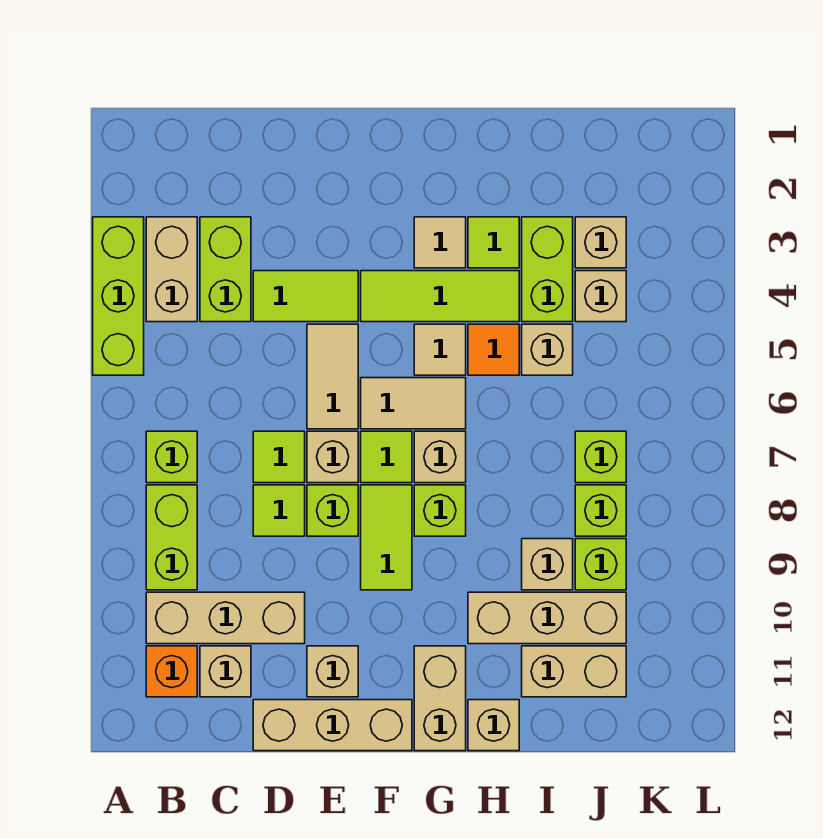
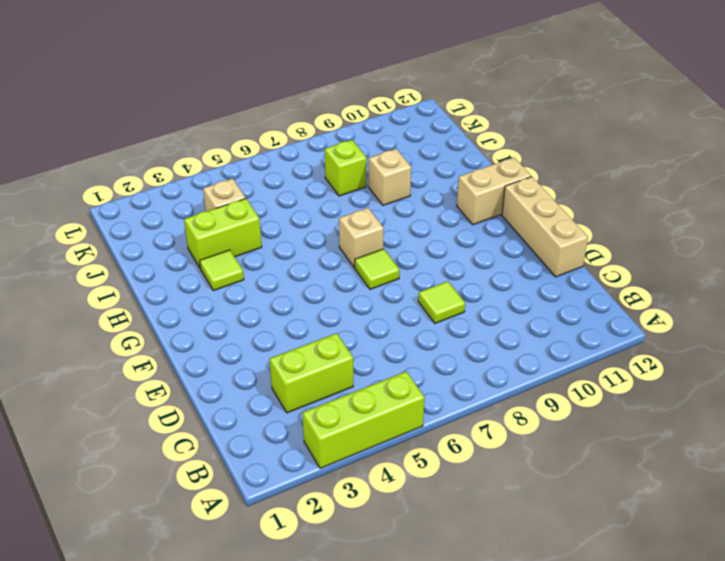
none -> tan 1x2 brick [146,217,197,322]
none -> lime 1x1 brick [146,431,197,483]
none -> lime 1x2 brick [146,485,197,590]
none -> tan 1x3 brick [146,592,305,644]

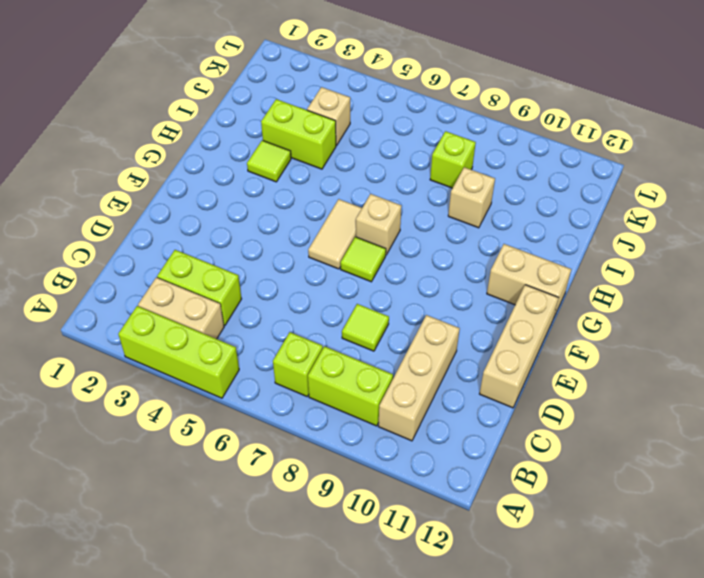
none -> orange 1x1 brick [146,646,197,697]
none -> tan 1x1 brick [200,646,251,697]
none -> lime 1x2 tile [253,271,358,322]
none -> lime 1x1 tile [253,431,305,483]

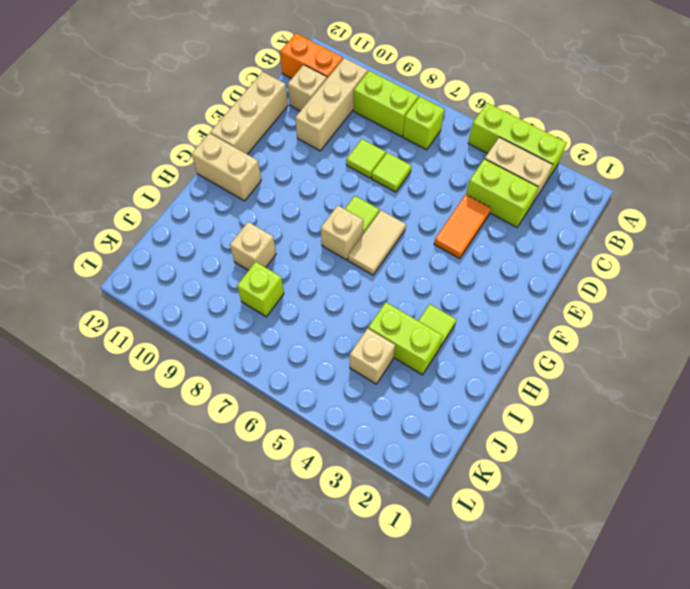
orange 1x2 brick [280,33,343,79] -> orange 1x1 brick [146,646,197,697]
orange 1x2 tile [434,195,491,259] -> lime 1x2 tile [253,271,358,322]
none -> tan 1x2 tile [307,324,358,429]
none -> tan 1x1 brick [307,431,358,483]
none -> lime 1x1 brick [307,485,358,536]
none -> tan 1x1 brick [307,646,358,697]

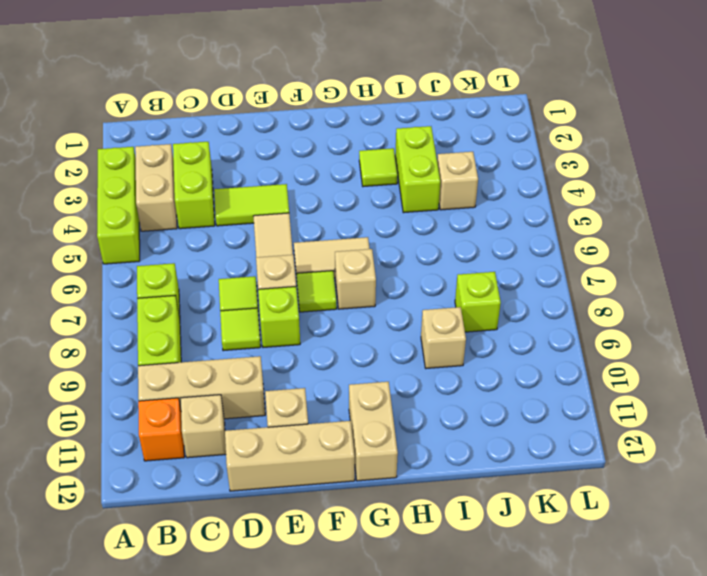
none -> lime 1x3 tile [361,271,519,322]
none -> lime 1x2 tile [361,485,412,590]
none -> tan 1x1 tile [414,217,466,268]
none -> tan 1x1 tile [414,324,466,375]

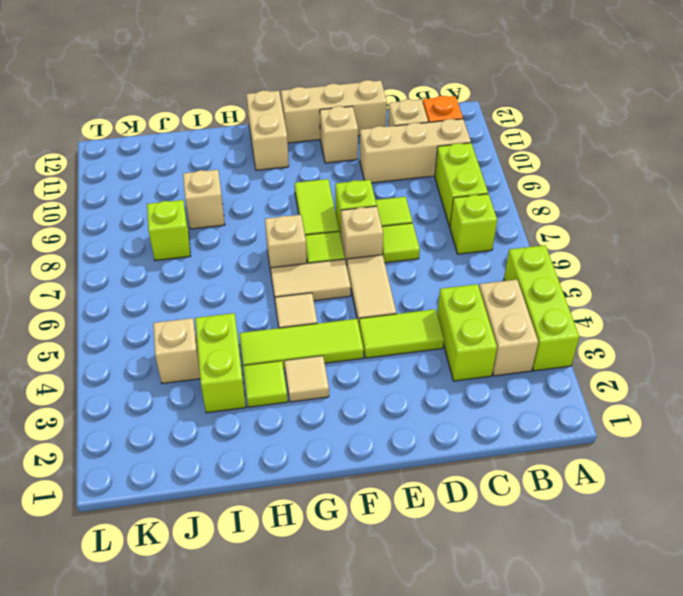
none -> lime 1x1 brick [414,485,466,536]
none -> orange 1x1 tile [468,324,519,375]
none -> tan 1x3 brick [468,592,626,644]
none -> tan 1x1 brick [468,700,519,751]

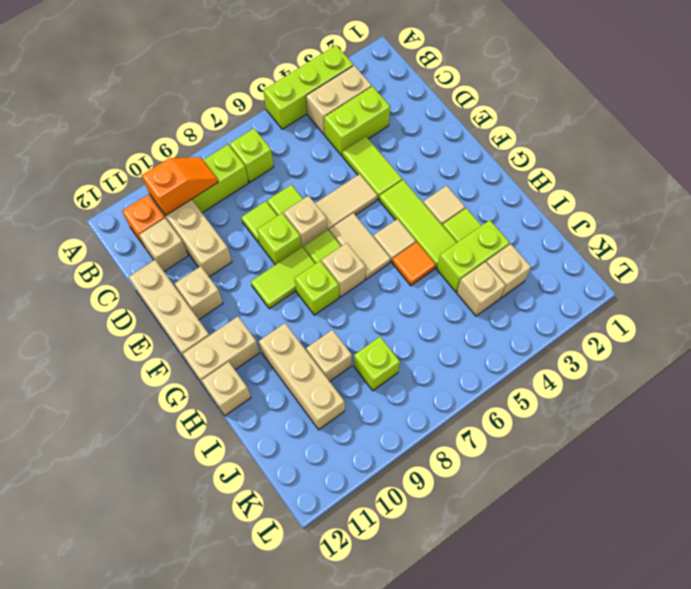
orange 1x2 slope [142,157,218,215] -> none
none -> tan 1x1 brick [522,324,573,375]
none -> tan 1x2 brick [522,646,626,697]
none -> lime 1x1 brick [575,431,626,483]
none -> lime 1x1 brick [575,539,626,590]

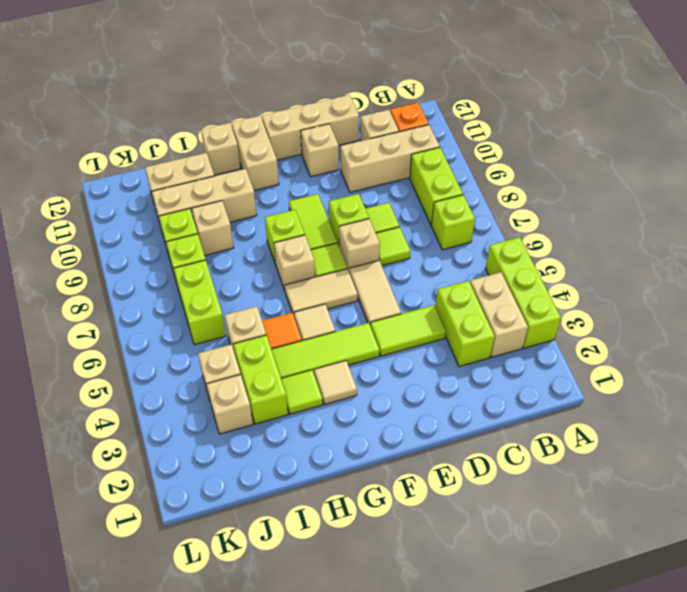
lime 1x2 brick [174,260,226,345] -> lime 1x1 brick [575,431,626,483]

